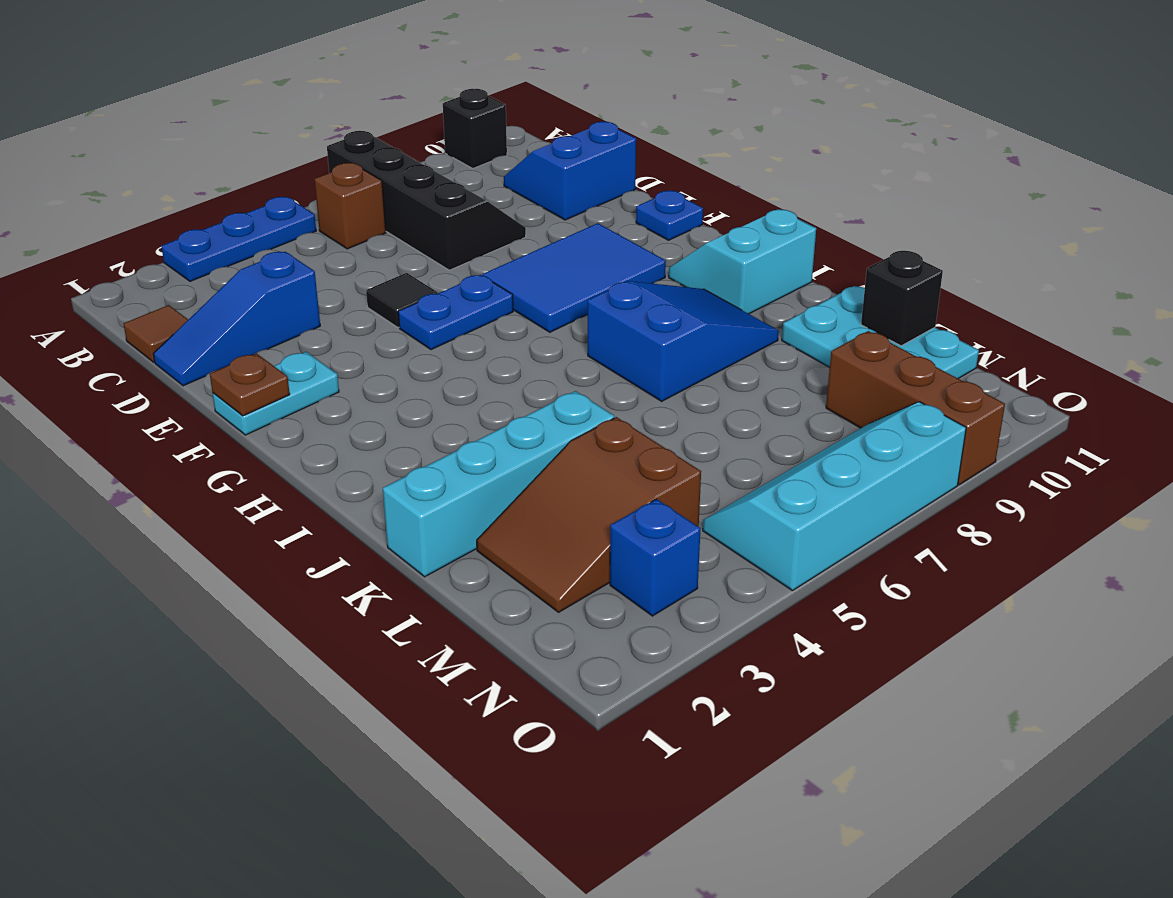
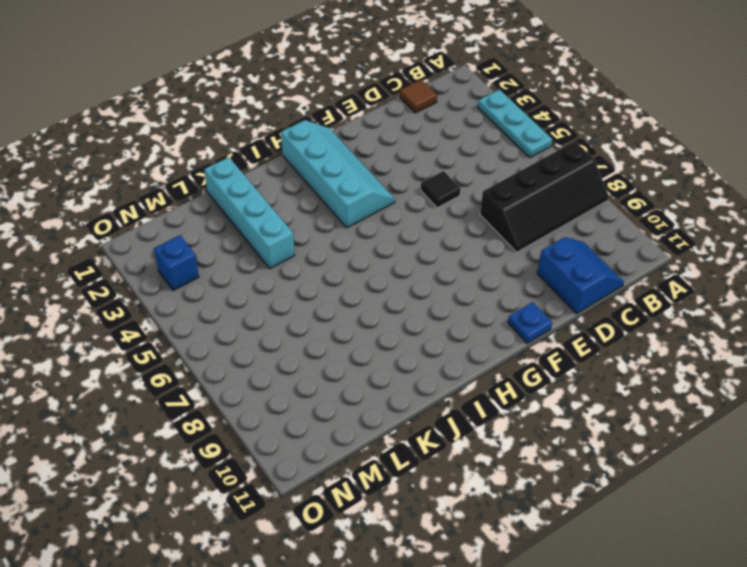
cyan 1x3 plate [478,90,552,158] -> blue 1x3 plate [161,197,316,281]
cyan 2x4 slope [281,120,395,228] -> cyan 2x4 slope moved to [703,402,966,591]
none -> black 1x1 brick [443,89,507,168]
none -> brown 1x1 brick [314,163,386,249]
none -> blue 1x3 slope [153,252,320,386]

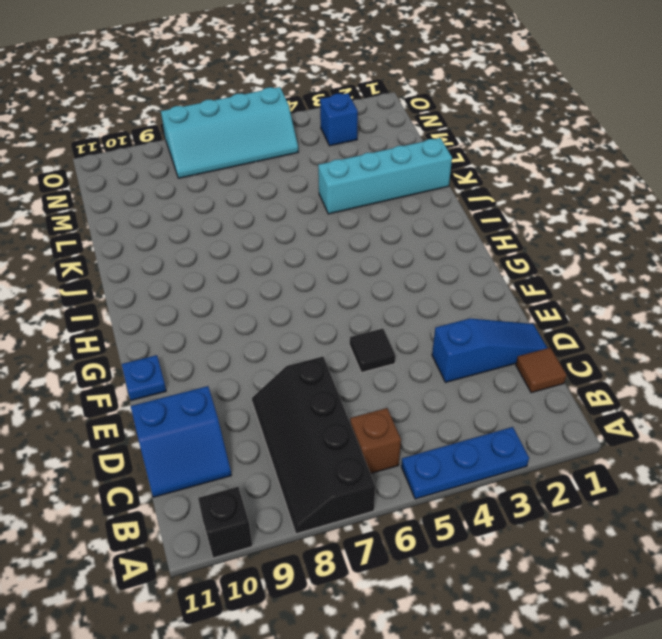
none -> cyan 1x2 plate [213,352,339,435]
none -> blue 1x2 plate [398,275,513,350]
none -> blue 2x3 tile [483,223,666,332]

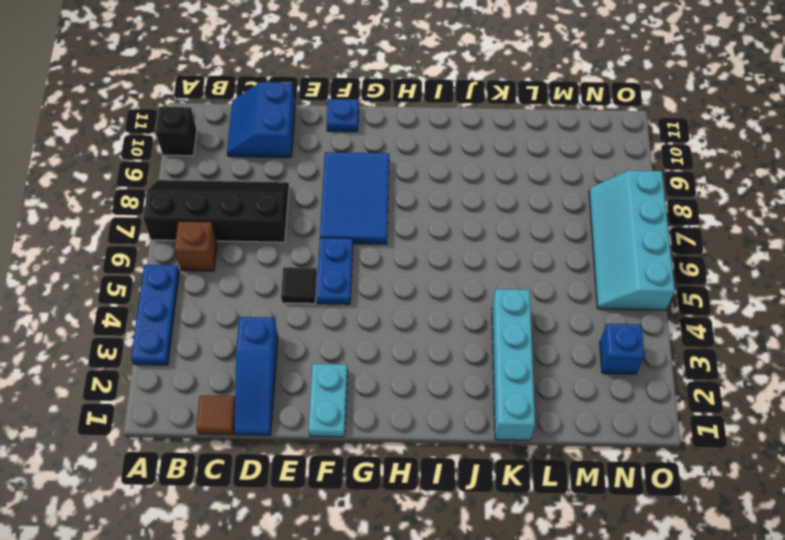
none -> cyan 2x2 slope [669,209,816,314]
none -> blue 2x3 slope [588,281,779,401]
none -> cyan 2x3 plate [782,286,979,379]

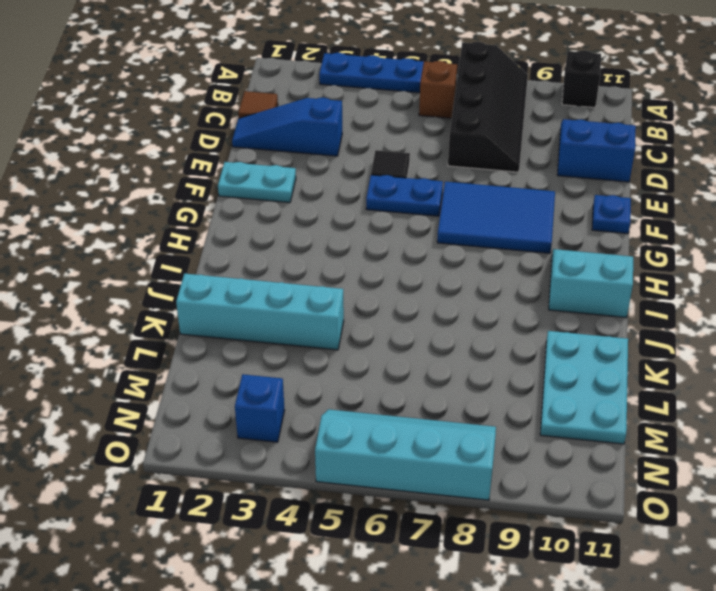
none -> blue 2x3 slope [588,281,779,401]
none -> brown 2x3 slope [477,417,701,612]
none -> brown 1x3 brick [826,331,1005,485]

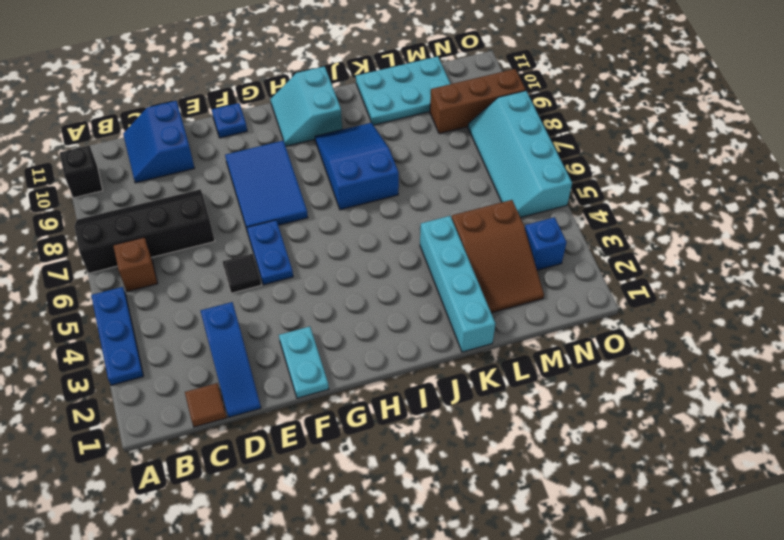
none -> brown 1x1 plate [210,353,290,416]
none -> black 1x1 brick [861,251,943,346]

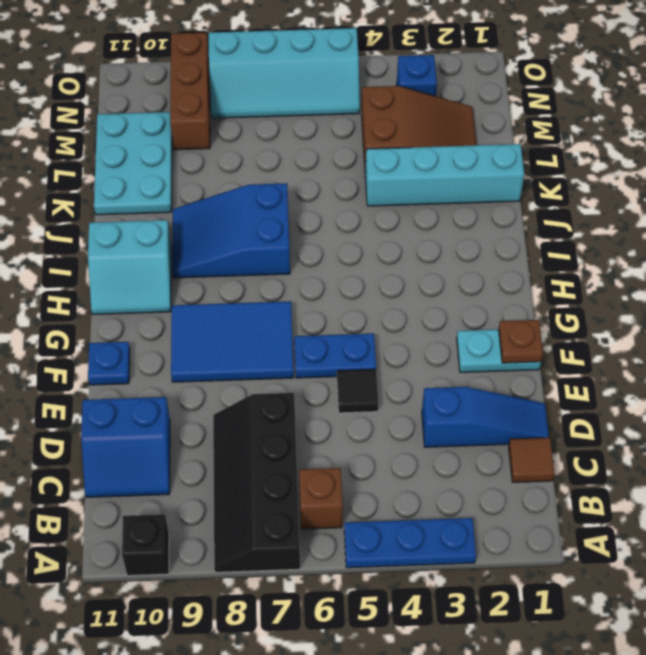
none -> black 1x1 brick [861,251,943,346]

